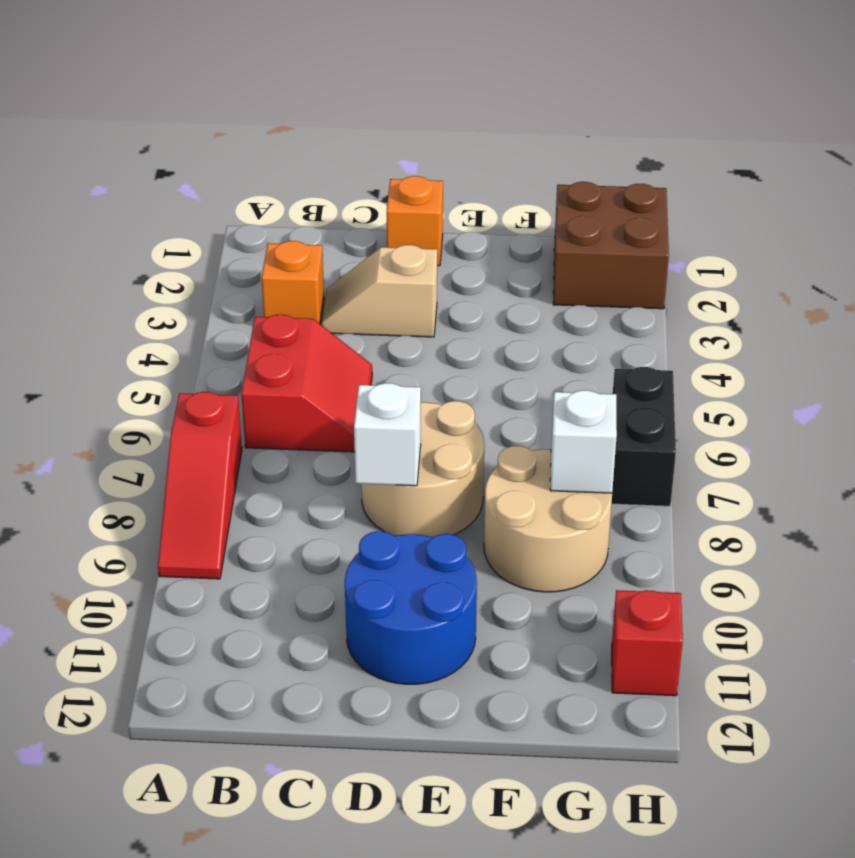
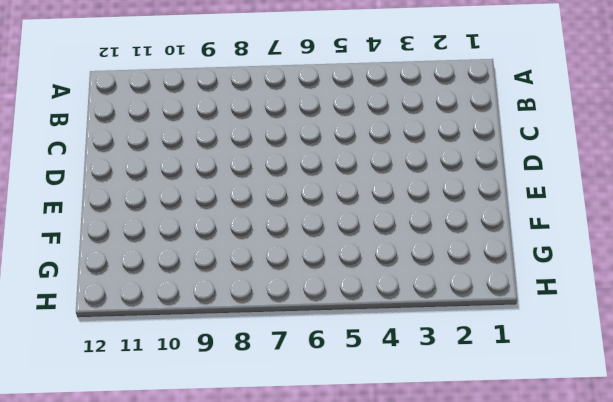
none -> red 1x3 slope [158,392,242,579]
none -> orange 1x1 brick [262,241,324,324]
none -> red 2x2 slope [241,315,372,452]

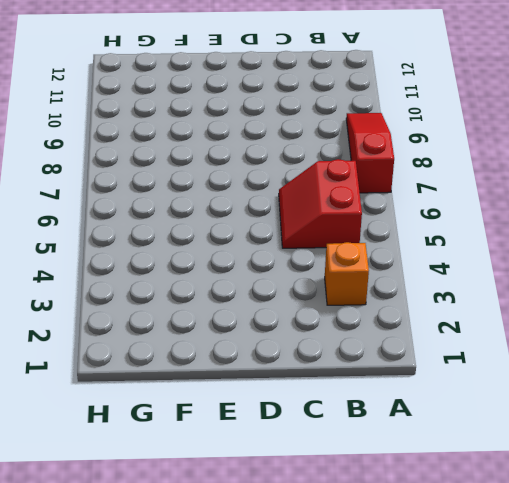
none -> tan 1x2 slope [322,245,437,337]
none -> orange 1x1 brick [387,176,443,266]
none -> tan 2x2 round brick [361,401,484,537]

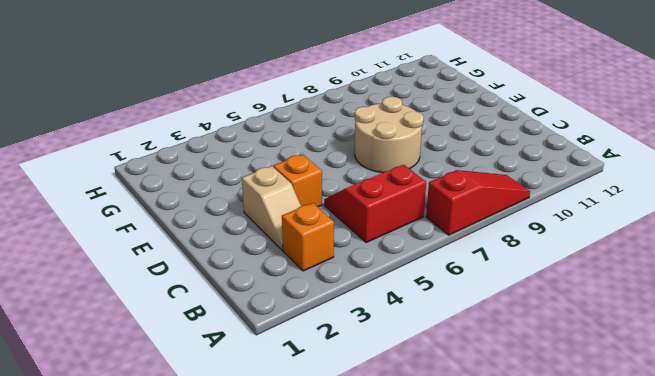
orange 1x1 brick [273,154,322,207] -> orange 1x1 brick moved to [387,176,443,266]
none -> blue 2x2 round brick [345,531,477,684]
none -> tan 2x2 round brick [484,446,612,592]
none -> brown 2x2 brick [553,182,669,309]

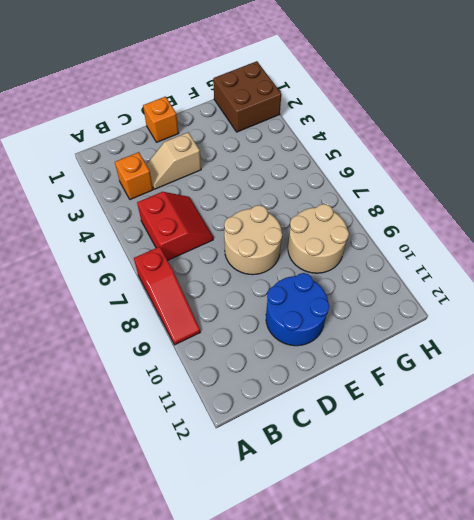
none -> black 1x2 brick [612,367,676,506]
none -> red 1x1 brick [612,590,683,696]
none -> white 1x1 brick [354,383,421,486]

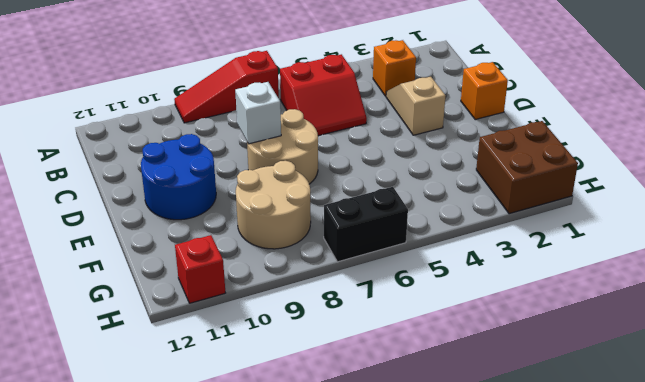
none -> white 1x1 brick [550,390,617,493]

